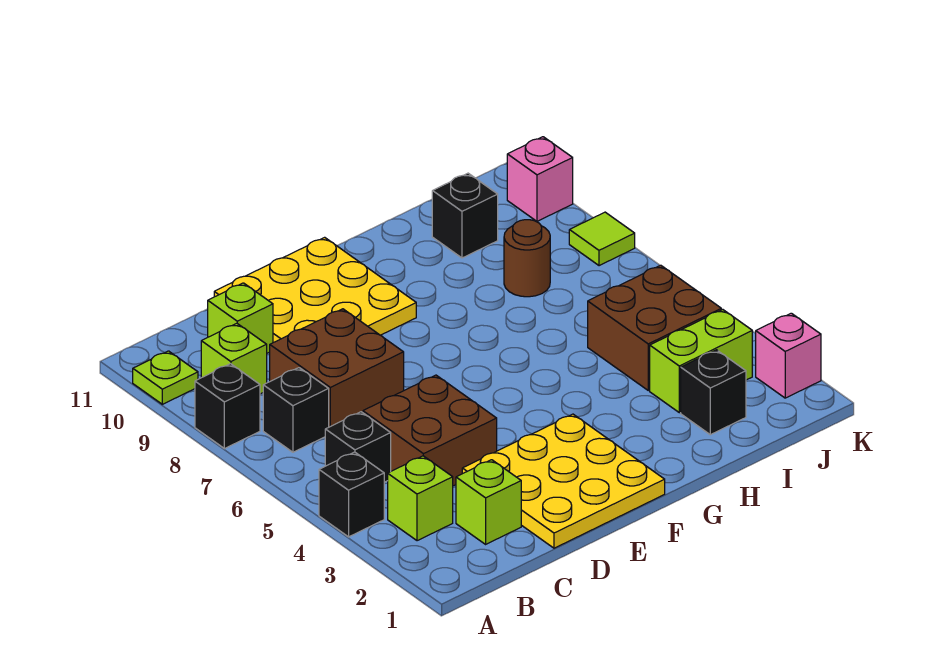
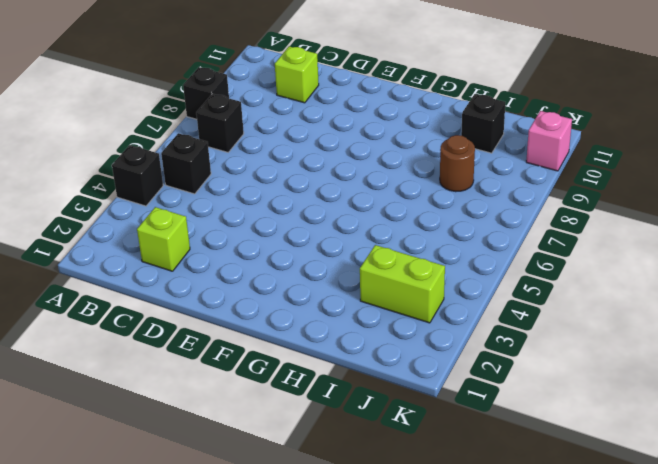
none -> lime 1x1 plate [133,351,198,404]
none -> lime 1x1 brick [388,456,453,541]
none -> lime 1x1 brick [201,323,267,394]

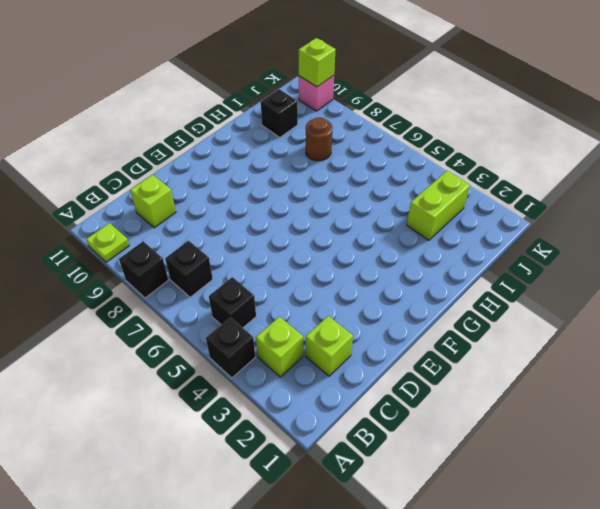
lime 1x1 brick [299,38,336,87] -> lime 1x1 brick moved to [201,323,267,394]
none -> brown 2x2 brick [363,375,497,486]
none -> brown 2x2 brick [270,309,404,427]
none -> yellow 3x3 plate [462,414,665,548]

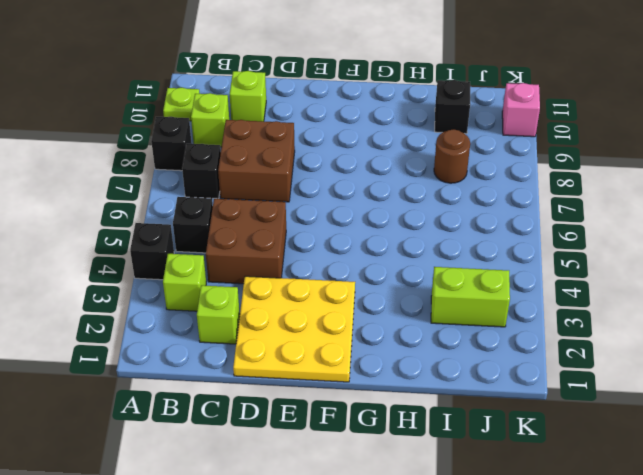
none -> yellow 3x3 plate [214,237,416,343]
none -> black 1x1 brick [681,350,746,435]
none -> brown 2x2 brick [588,265,721,390]

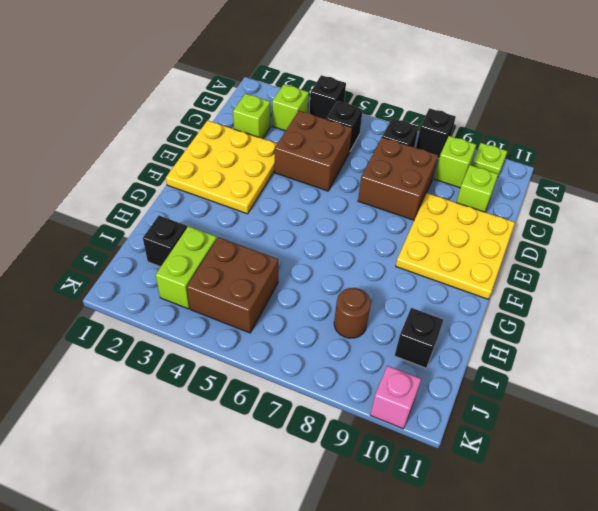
none -> pink 1x1 brick [756,313,821,398]
none -> lime 1x1 tile [569,212,635,266]

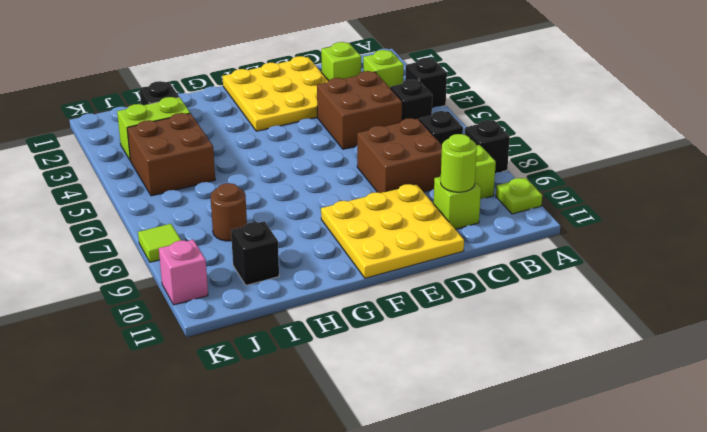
lime 1x1 round brick [441,134,477,192] -> none
none -> pink 1x1 brick [756,313,821,398]

